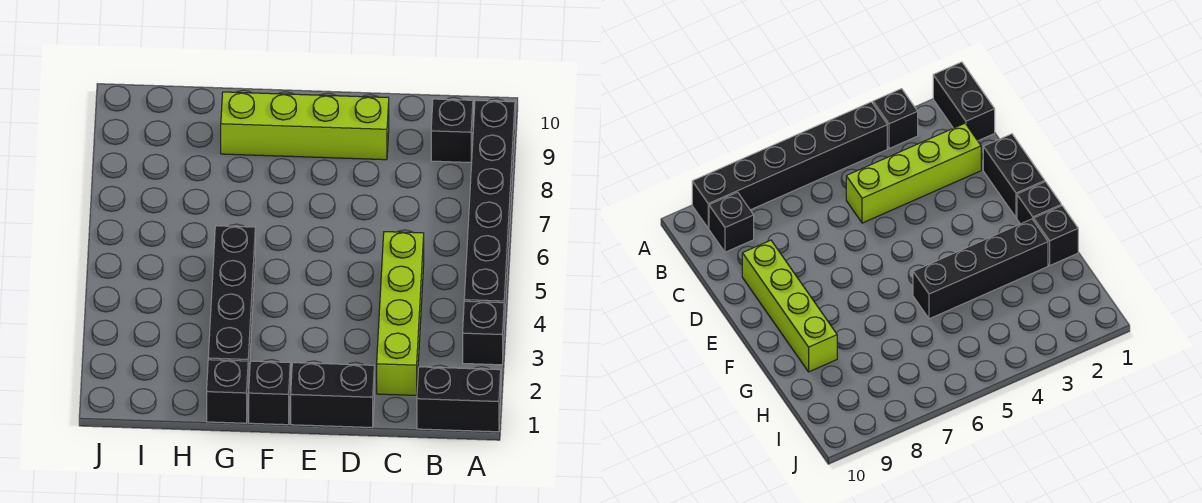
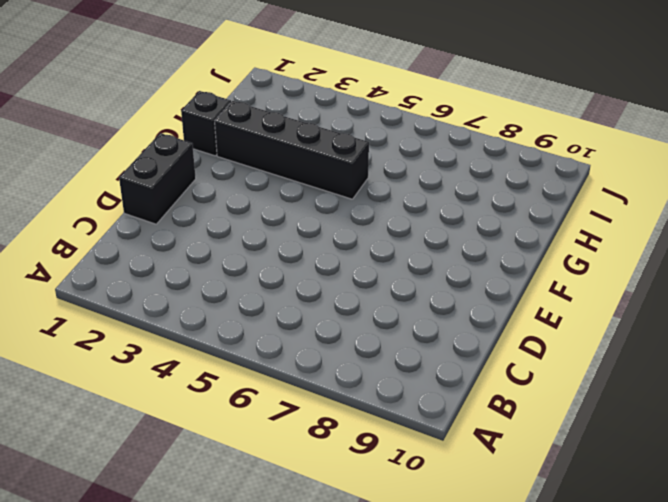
none -> black 1x2 brick [417,367,501,432]
none -> black 1x1 brick [463,301,504,365]

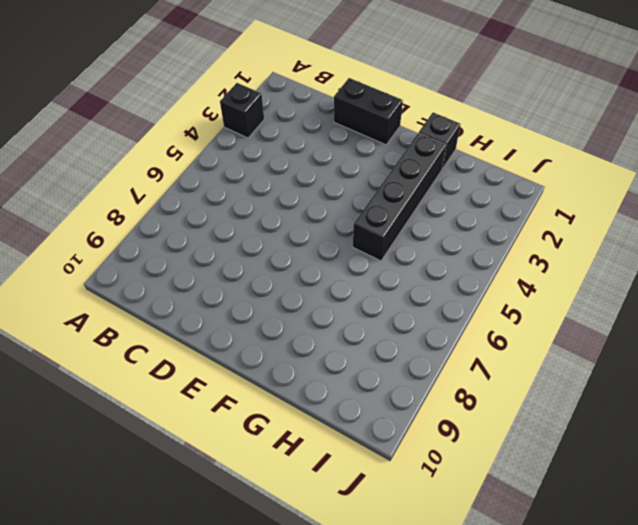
none -> black 1x2 brick [417,367,501,432]
none -> black 1x6 brick [464,100,515,328]

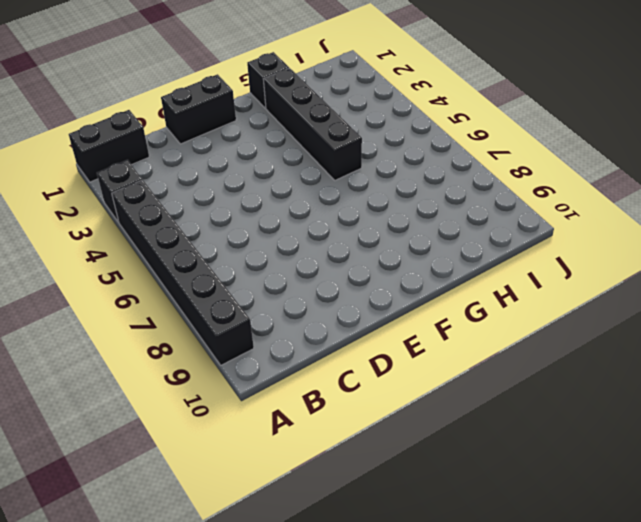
none -> black 1x1 brick [431,99,473,163]
none -> lime 1x4 brick [377,232,424,395]

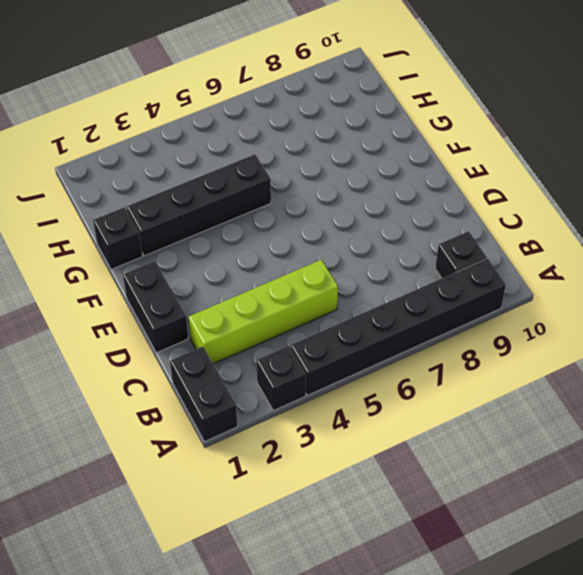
none -> lime 1x4 brick [221,92,389,160]
none -> black 1x1 brick [249,361,290,425]

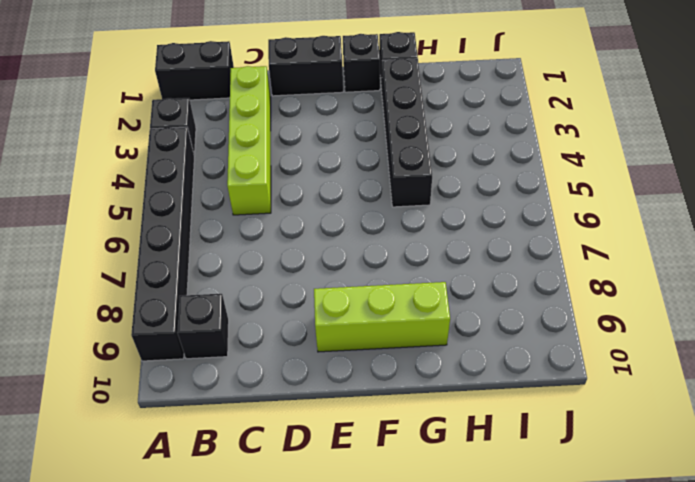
lime 1x3 brick [314,282,450,352] -> lime 1x4 brick [221,92,389,160]

